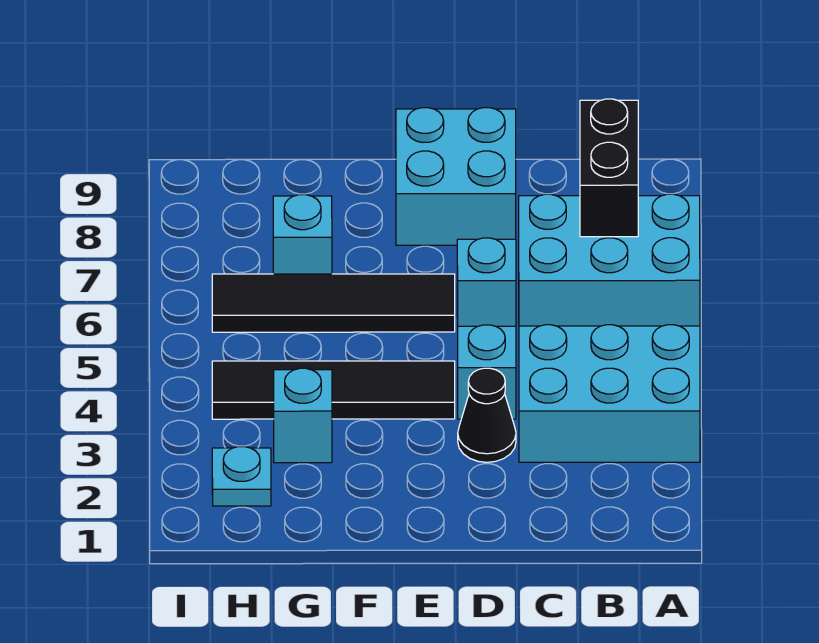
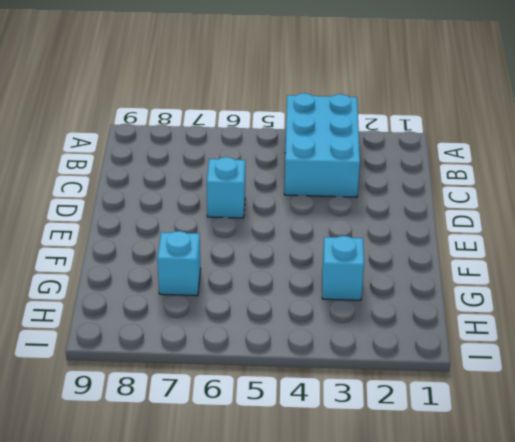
none -> cyan 2x3 brick [519,194,700,326]
none -> black 1x1 cone [458,368,516,462]
none -> cyan 1x1 brick [458,325,516,419]

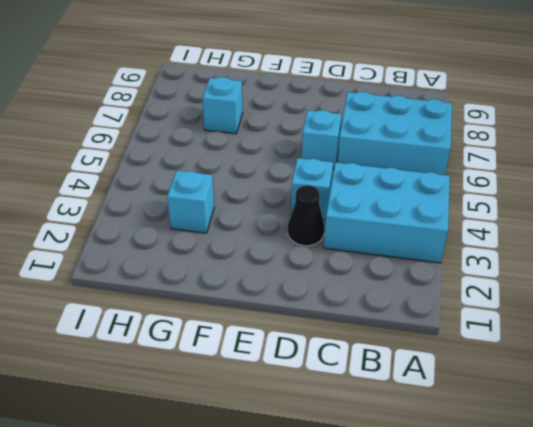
none -> cyan 2x2 brick [396,108,516,245]
none -> black 1x4 tile [212,361,455,419]
none -> black 1x4 tile [212,274,455,332]

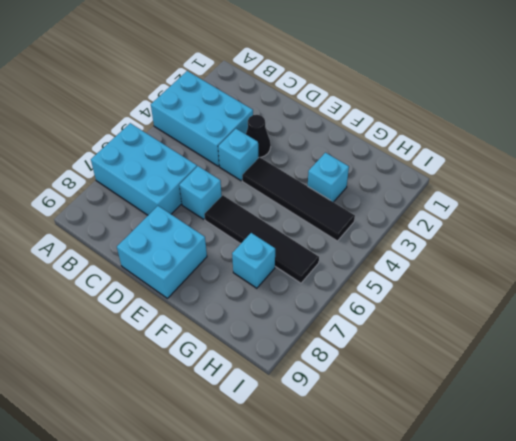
none -> cyan 1x1 plate [212,447,271,506]
none -> black 1x2 brick [580,99,638,237]

